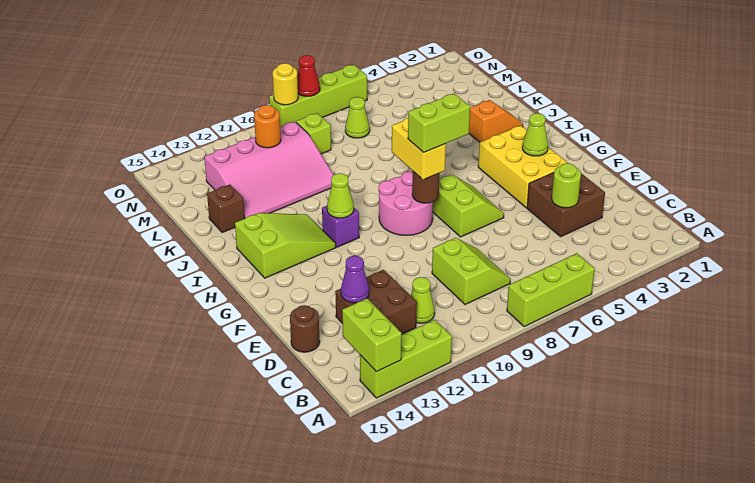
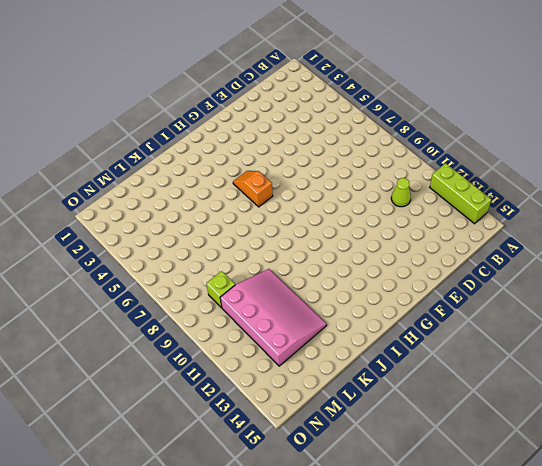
orange 1x2 slope [233,171,273,207] -> orange 1x2 slope moved to [469,100,523,142]
none -> lime 1x3 brick [507,253,595,327]
none -> lime 2x2 slope [432,238,511,305]
none -> brown 2x2 brick [335,270,417,334]

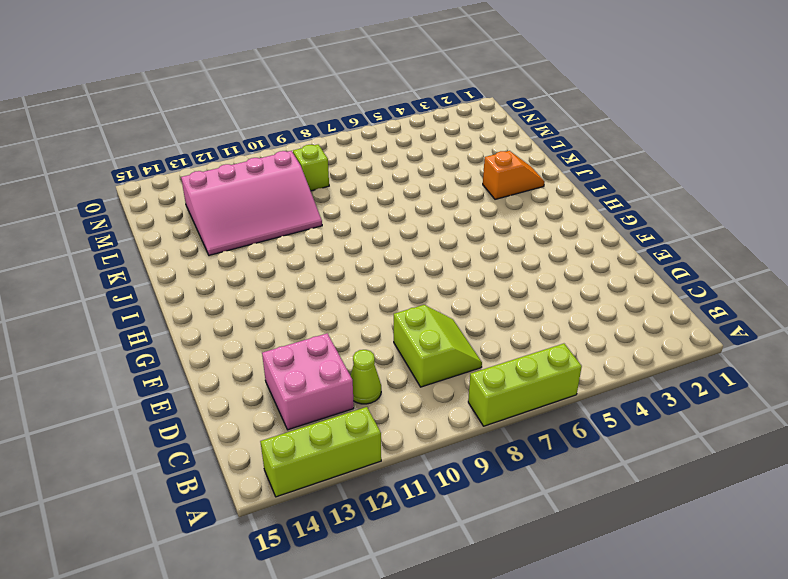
pink 2x2 brick [262,333,354,430] -> brown 2x2 brick [335,270,417,334]
none -> brown 2x2 brick [527,173,605,237]
none -> brown 1x1 round brick [290,305,320,352]
none -> yellow 2x3 brick [478,125,569,208]

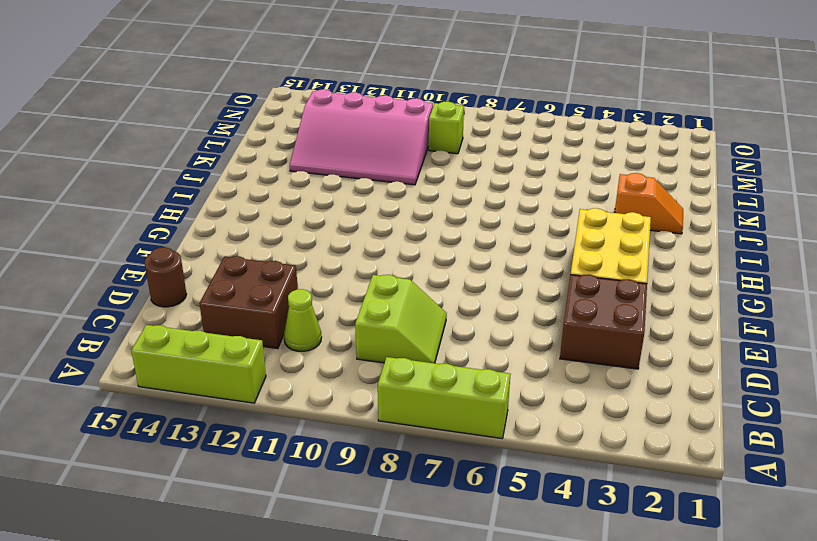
none -> lime 2x2 slope [433,174,504,237]
none -> pink 2x2 round brick [379,171,433,235]
none -> purple 1x1 brick [322,206,359,247]

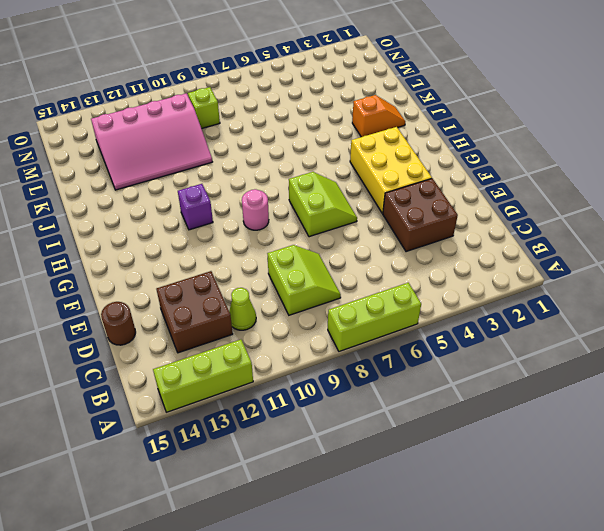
pink 1x1 round brick [242,189,269,230] -> pink 2x2 round brick [379,171,433,235]
none -> lime 2x3 slope [235,213,336,278]
none -> brown 1x1 brick [207,185,245,233]
none -> lime 1x1 cone [345,97,370,138]

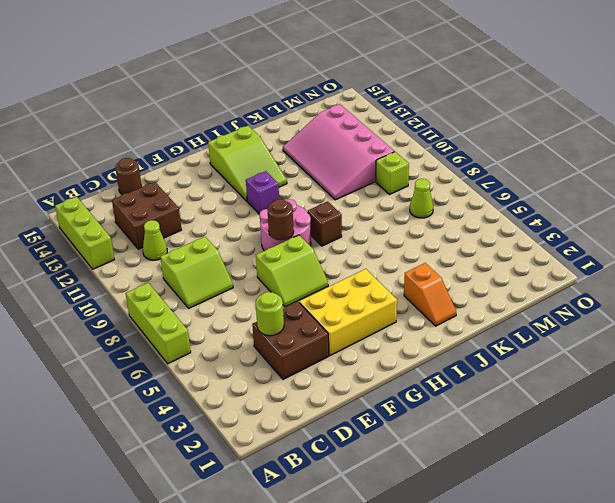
brown 1x1 brick [308,201,342,246] -> brown 1x1 brick moved to [207,185,245,233]
none -> lime 1x4 brick [269,65,367,127]
none -> lime 1x2 brick [342,298,402,372]
none -> purple 1x1 cone [341,256,369,303]

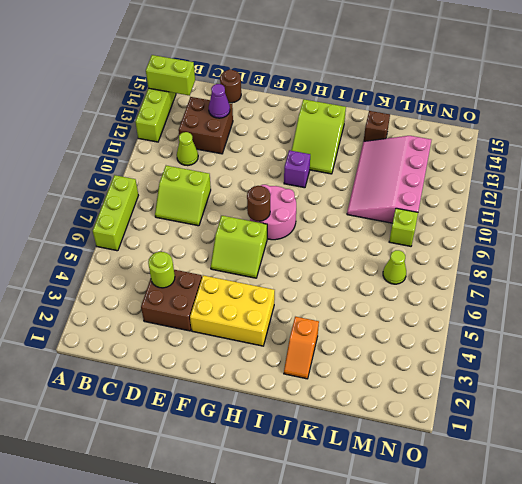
none -> lime 1x4 brick [269,65,367,127]
none -> lime 1x1 cone [522,113,548,156]
none -> lime 1x1 cone [327,173,354,218]

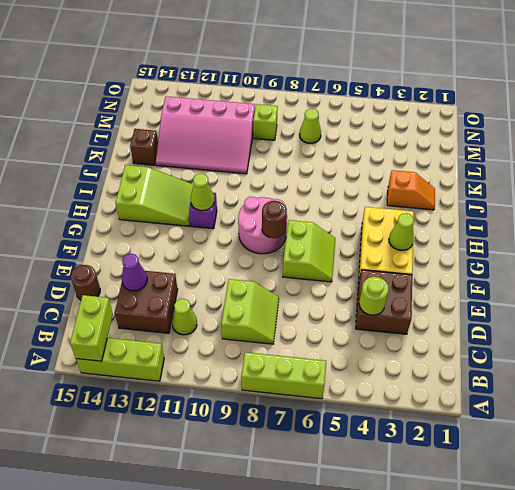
none -> lime 1x4 brick [269,65,367,127]
none -> orange 1x1 round brick [254,105,281,148]
none -> red 1x1 cone [297,55,320,96]

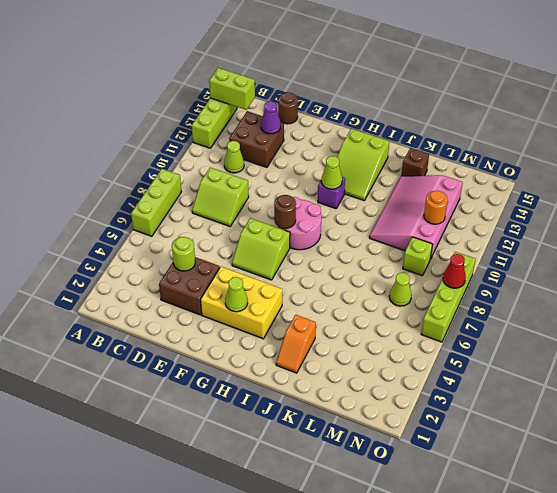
none -> yellow 1x1 round brick [273,63,298,105]
none -> yellow 1x2 brick [392,118,446,180]
none -> lime 1x2 brick [408,94,470,152]

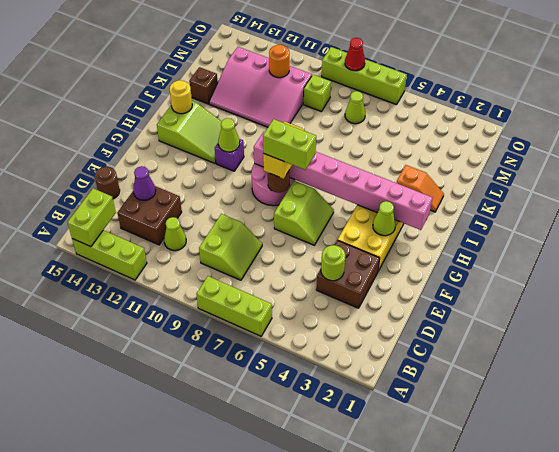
pink 1x8 brick [254,132,432,230] -> none
yellow 1x1 round brick [169,80,192,114] -> yellow 1x1 round brick moved to [273,63,298,105]

